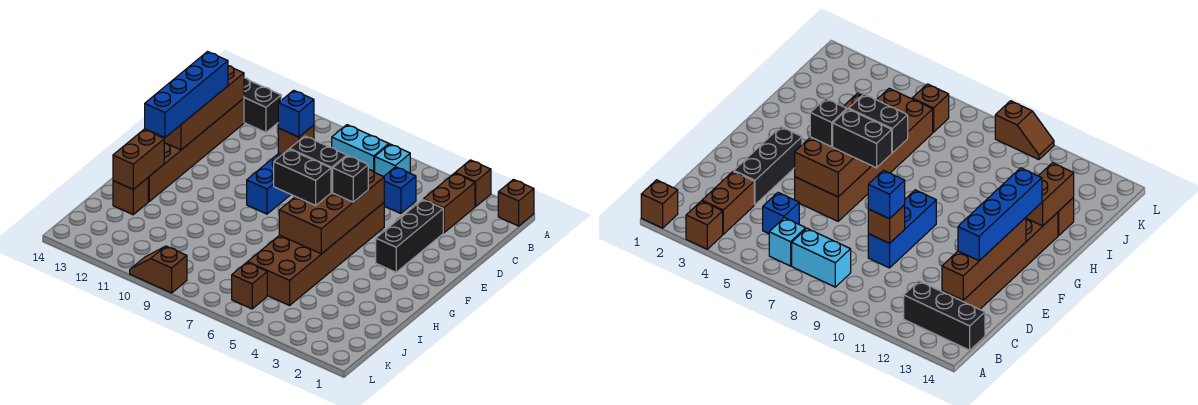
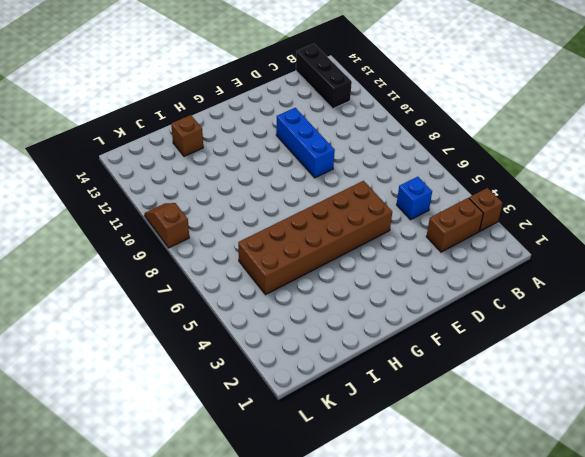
blue 1x3 brick [276,108,335,178] -> blue 1x3 brick turned to [247,154,291,214]
none -> brown 1x1 brick [498,180,534,226]
none -> cyan 1x1 brick [375,144,410,177]
none -> cyan 1x2 brick [332,125,389,172]

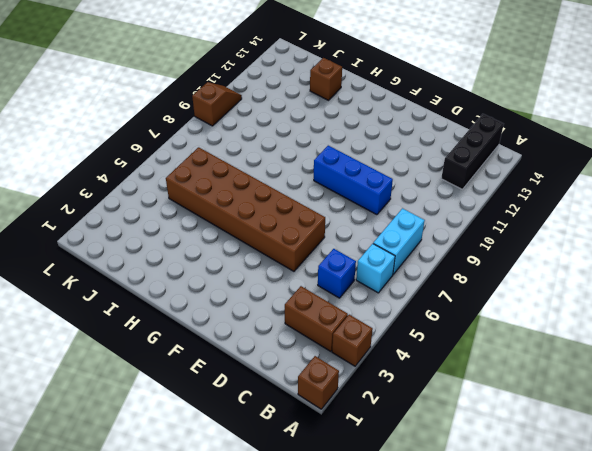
none -> brown 1x6 brick [148,98,244,201]
none -> black 1x3 brick [376,199,443,272]
none -> brown 1x1 brick [232,262,267,309]

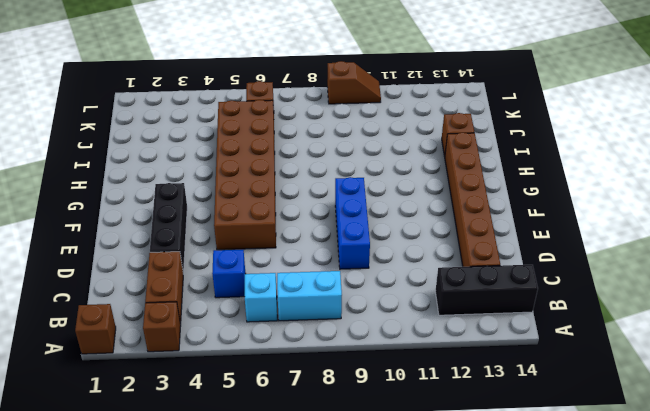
none -> brown 1x4 brick [161,66,244,150]
none -> brown 1x1 brick [278,125,314,155]
none -> brown 2x4 brick [279,169,384,254]

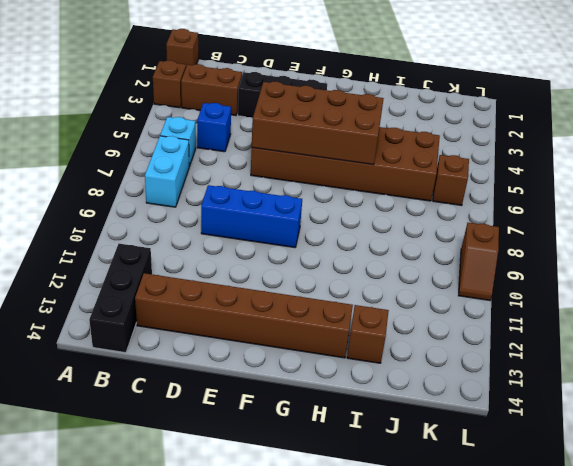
none -> brown 1x4 brick [161,66,244,150]
none -> brown 1x1 brick [278,125,314,155]
none -> brown 1x2 brick [113,130,164,189]

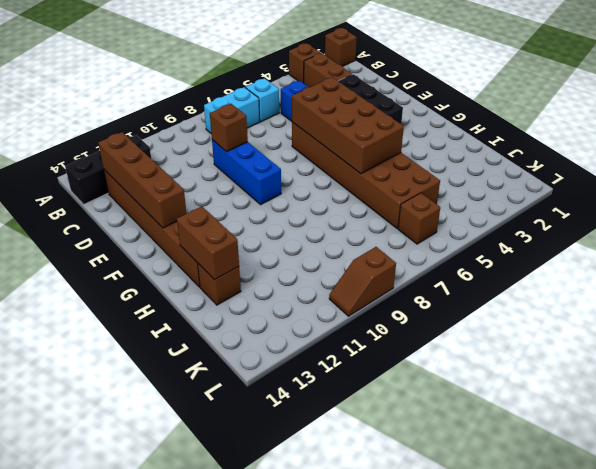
none -> blue 1x1 brick [278,90,314,137]
none -> blue 1x4 brick [145,52,228,137]
none -> black 1x1 brick [333,156,368,202]

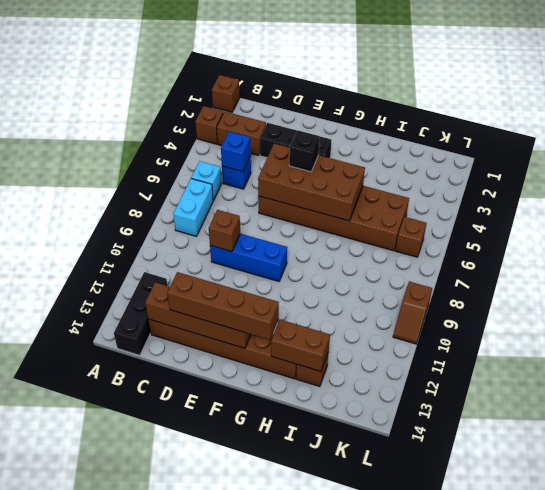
blue 1x1 brick [221,132,251,172] -> blue 1x1 brick moved to [278,90,314,137]
brown 1x4 brick [167,272,279,340] -> blue 1x4 brick [145,52,228,137]
none -> black 1x2 brick [290,136,347,192]
none -> black 1x2 brick [274,149,331,205]

